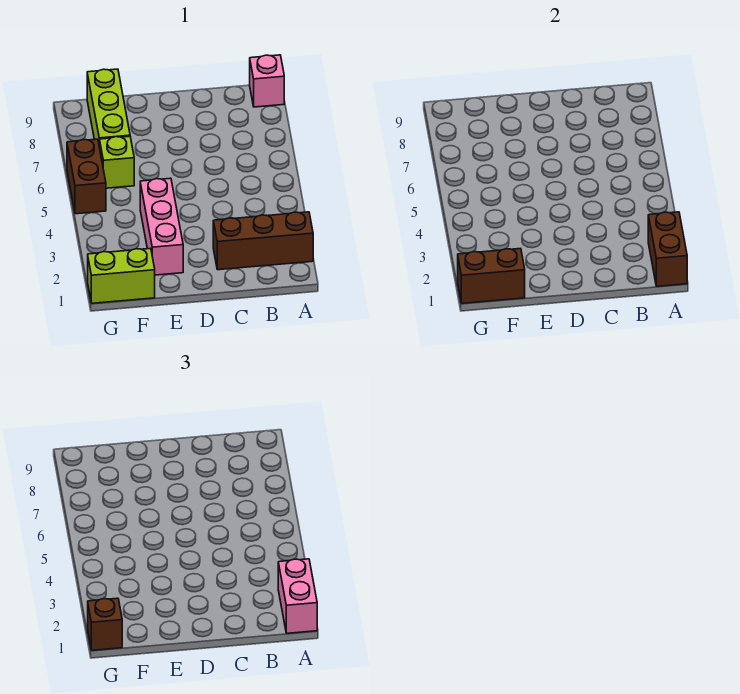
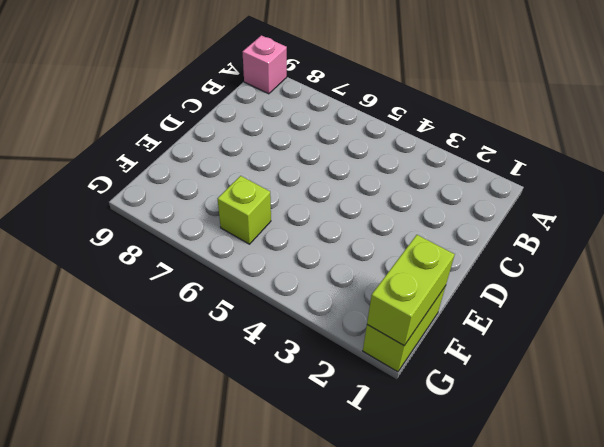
lime 1x2 brick [367,235,455,345] -> brown 1x2 brick [458,249,525,303]
none -> brown 1x3 brick [213,212,313,270]
none -> pink 1x3 brick [140,178,183,275]

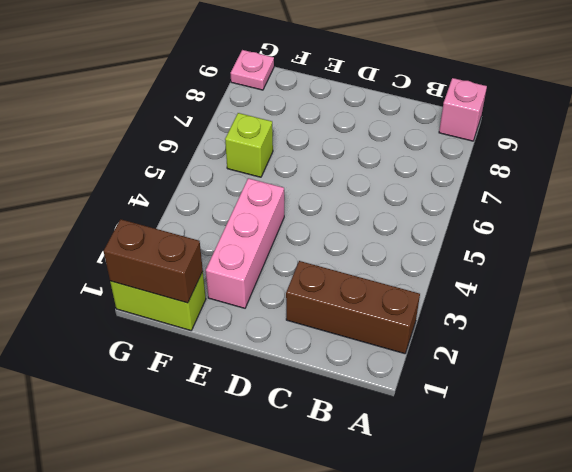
pink 1x1 plate [231,50,274,90] -> none
none -> lime 1x3 brick [87,69,130,142]
none -> brown 1x2 brick [67,139,106,214]

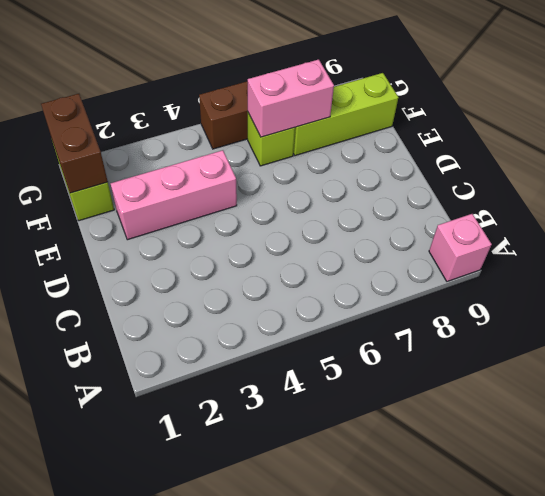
pink 1x2 brick [248,59,334,137] -> pink 1x2 brick moved to [278,559,317,633]
none -> brown 1x3 brick [213,212,313,270]
none -> brown 1x2 brick [648,212,687,286]

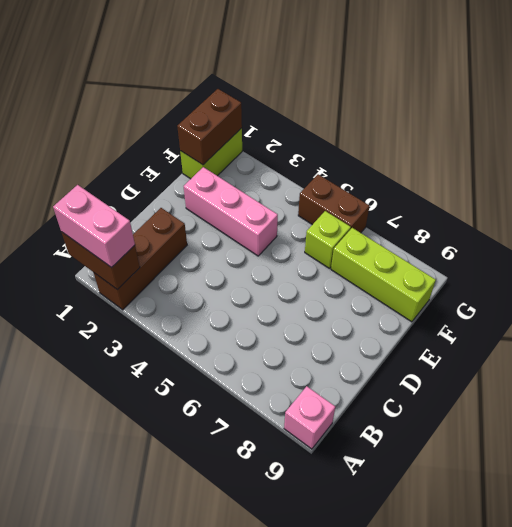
none -> brown 1x1 brick [88,598,122,650]

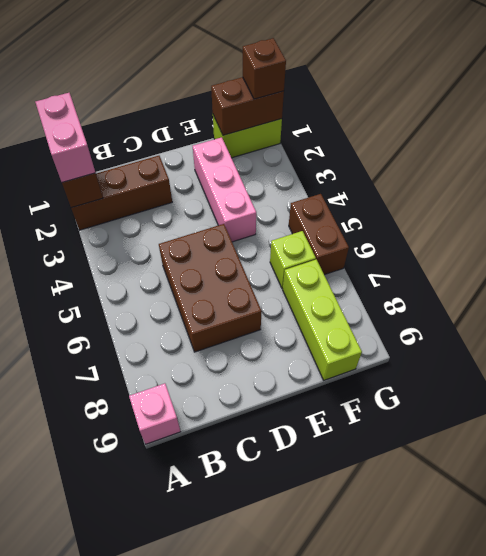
brown 2x3 brick [159,224,262,352] -> none

